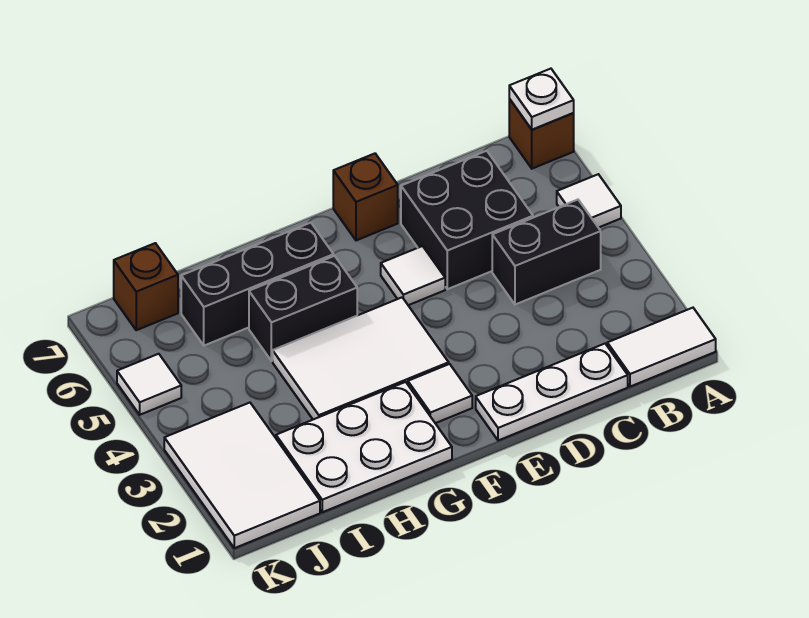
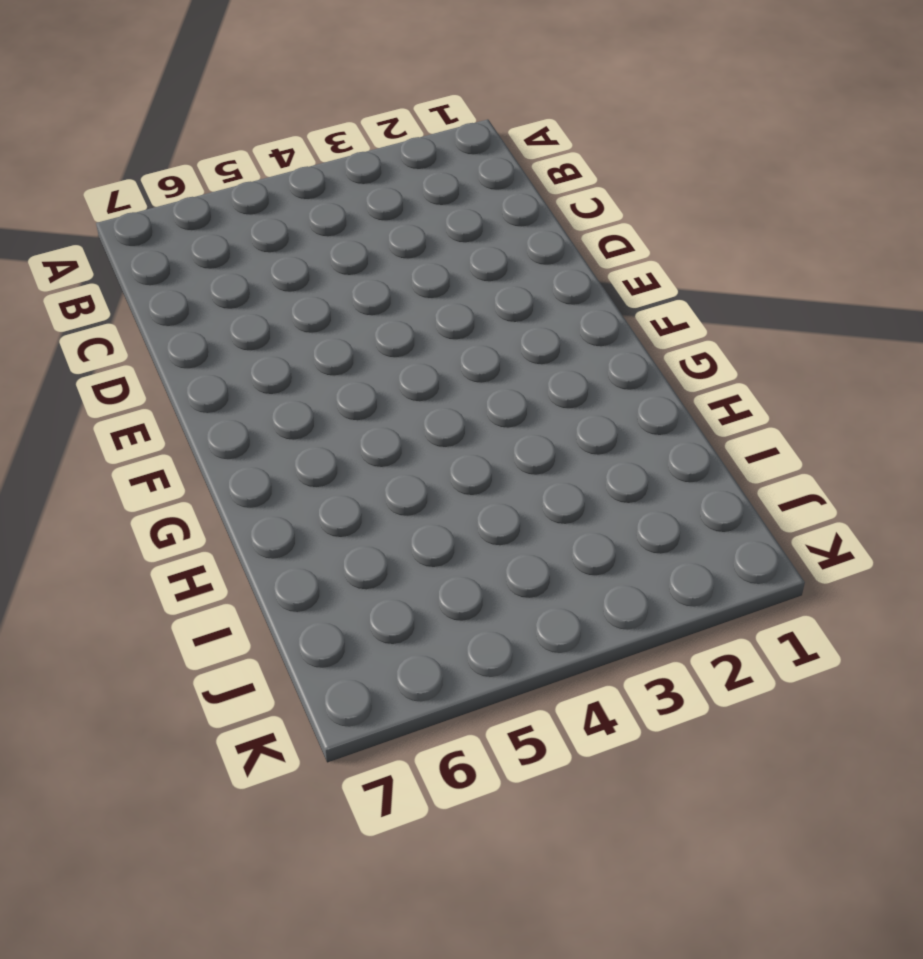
none -> white 1x2 tile [607,308,716,387]
none -> white 1x1 tile [557,174,621,228]
none -> brown 1x1 brick [509,99,574,169]

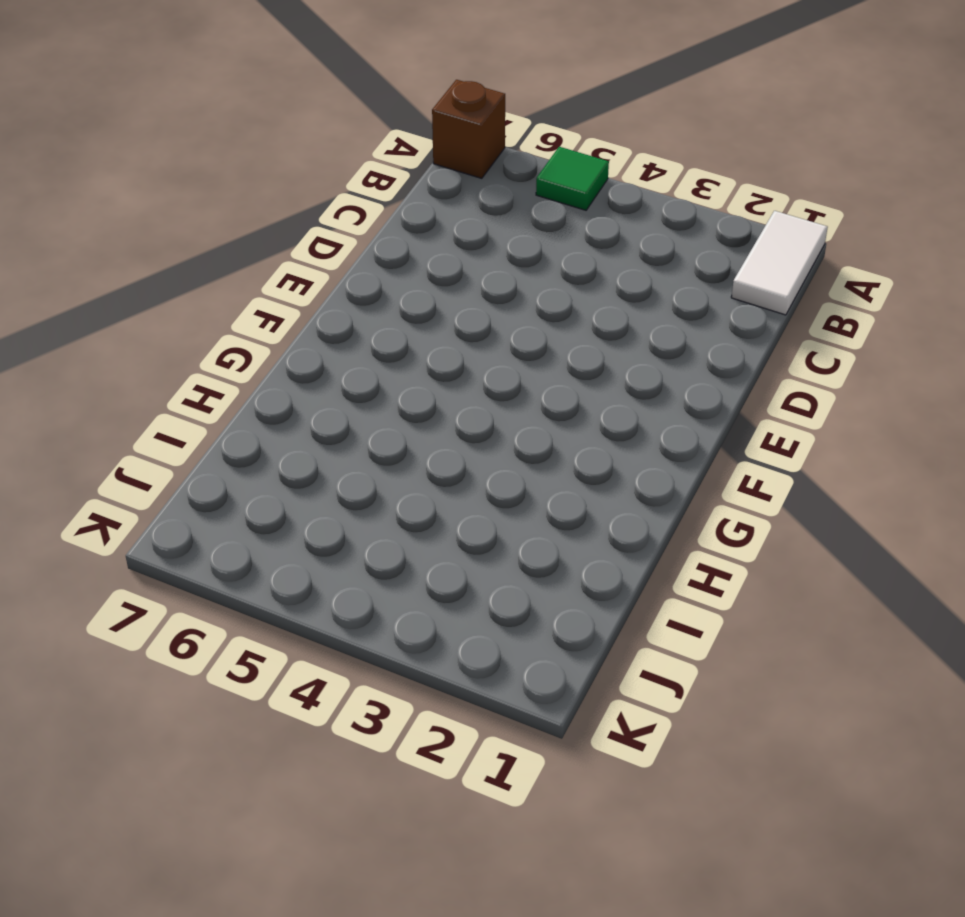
green 1x1 tile [536,147,609,210] -> white 1x1 tile [557,174,621,228]
none -> black 1x2 brick [492,200,601,305]
none -> white 1x3 plate [476,344,628,441]
none -> black 2x2 brick [401,151,533,289]

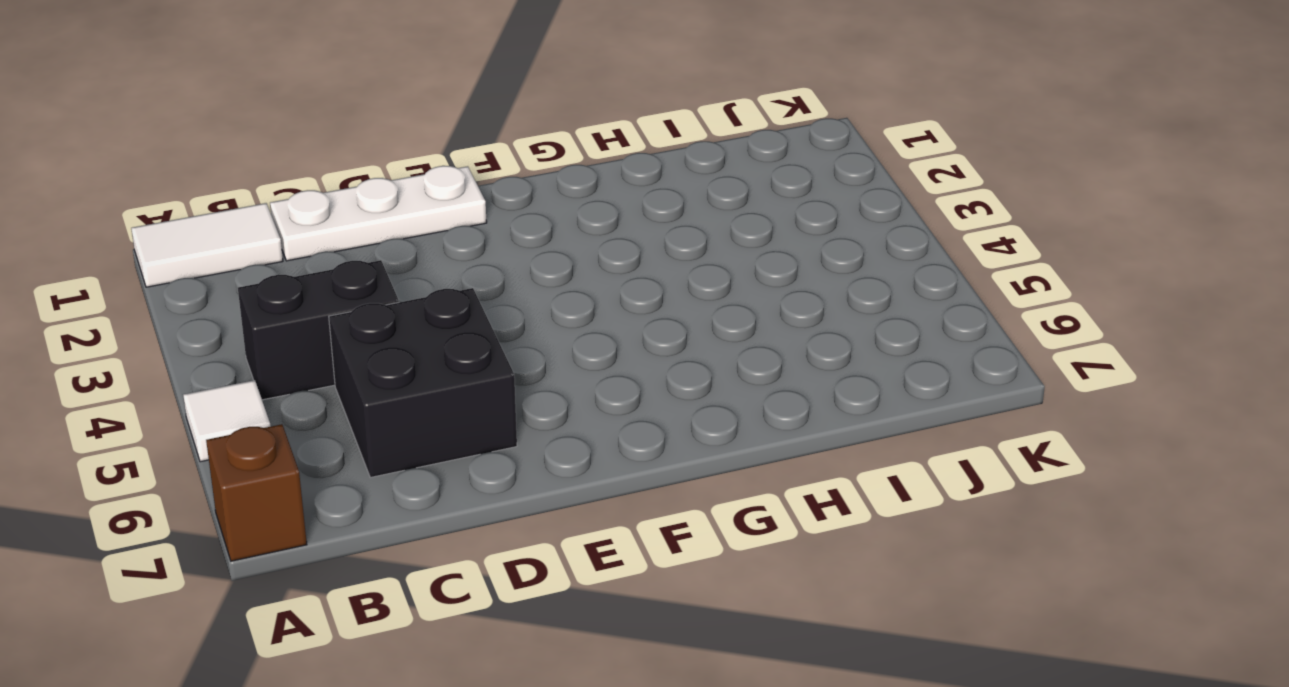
none -> white 1x1 tile [381,246,445,305]
none -> brown 1x1 brick [333,154,398,240]
none -> white 1x1 tile [408,364,472,423]

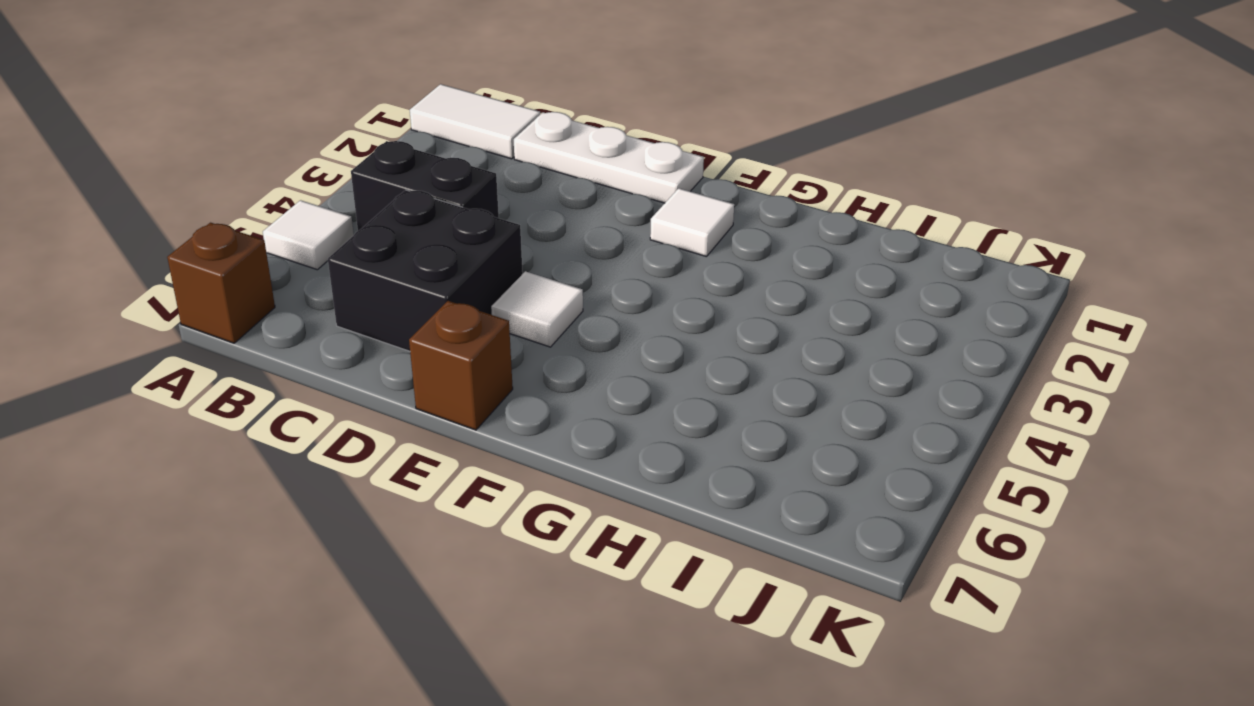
none -> white 2x3 tile [273,298,449,419]
none -> white 2x3 plate [276,382,452,512]
none -> black 1x2 brick [249,256,357,361]

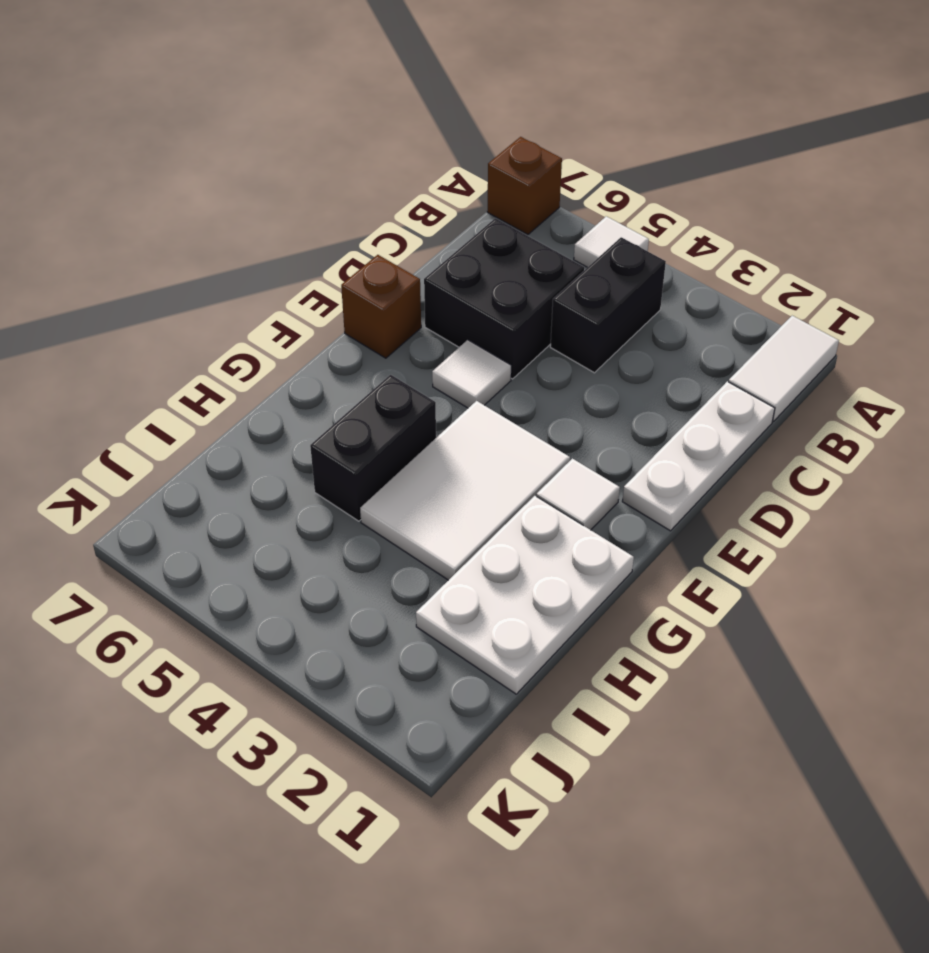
none -> black 1x3 brick [181,223,334,346]
none -> white 2x3 tile [164,403,320,548]
none -> brown 1x1 brick [114,243,178,330]

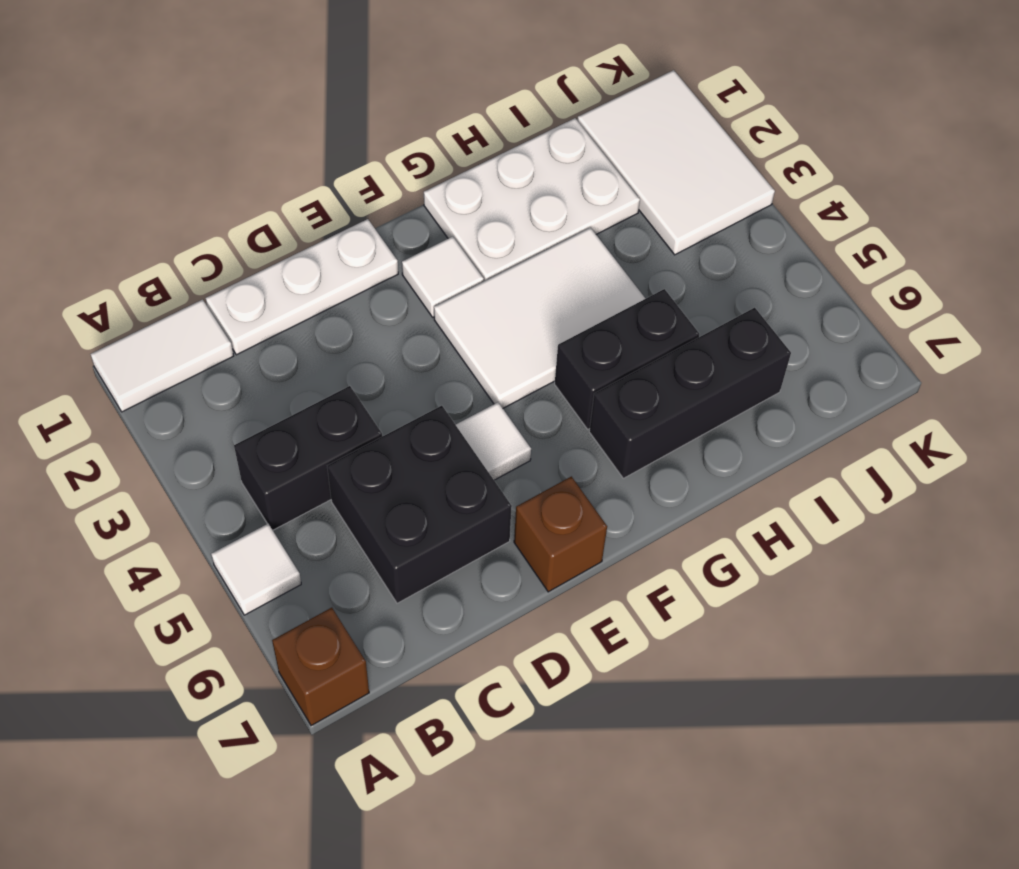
none -> brown 1x1 brick [114,243,178,330]
none -> white 1x1 tile [117,354,181,415]
none -> white 1x1 plate [509,69,574,130]

